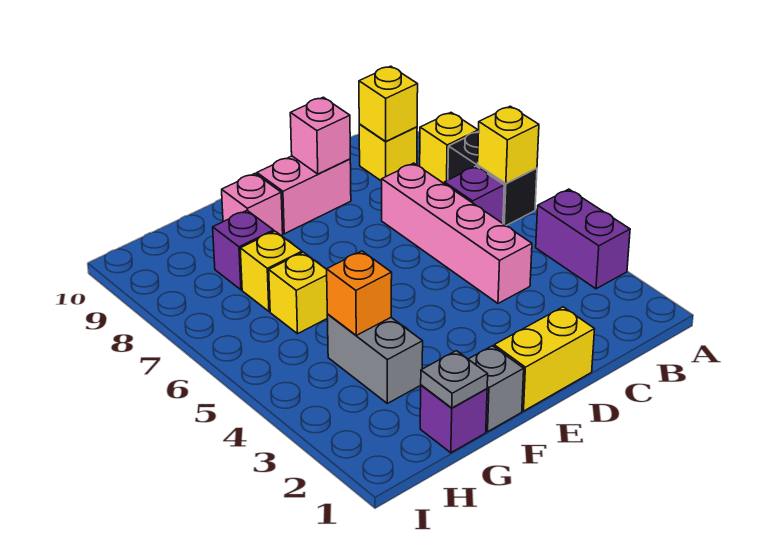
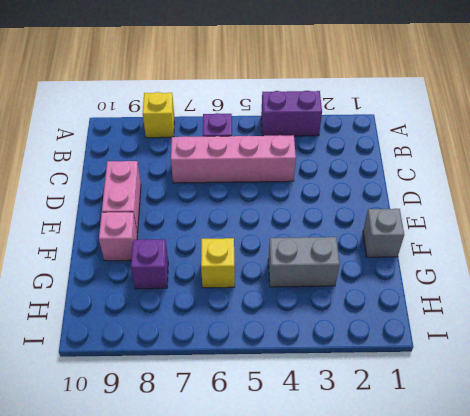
none -> black 1x2 brick [448,131,537,225]
none -> yellow 1x1 brick [359,124,417,181]
none -> yellow 1x2 brick [494,307,595,411]

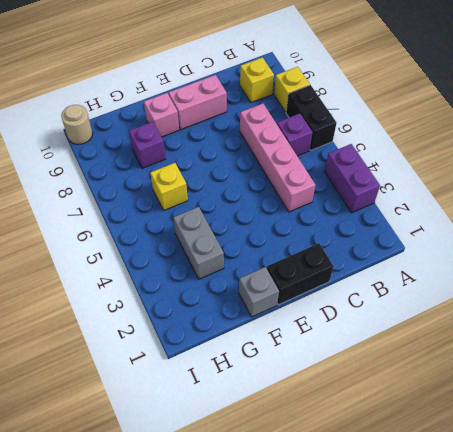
black 1x2 brick [267,243,334,305] -> yellow 1x2 brick [494,307,595,411]
tan 1x1 round brick [61,105,93,144] -> none
none -> purple 1x1 brick [420,385,487,453]
none -> yellow 1x1 brick [240,231,302,311]
none -> yellow 1x1 brick [478,106,539,184]

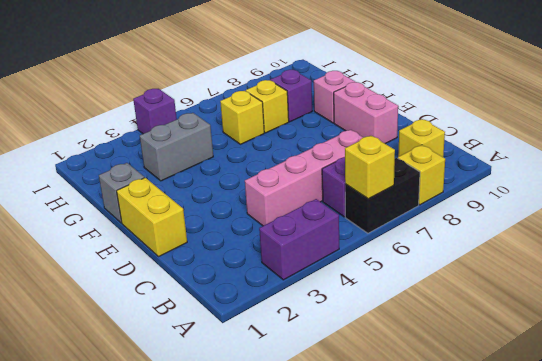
purple 1x1 brick [133,89,177,134] -> purple 1x1 brick moved to [420,385,487,453]
none -> yellow 1x1 brick [359,66,418,142]
none -> pink 1x1 brick [290,97,350,174]
none -> grey 1x1 plate [421,351,488,408]

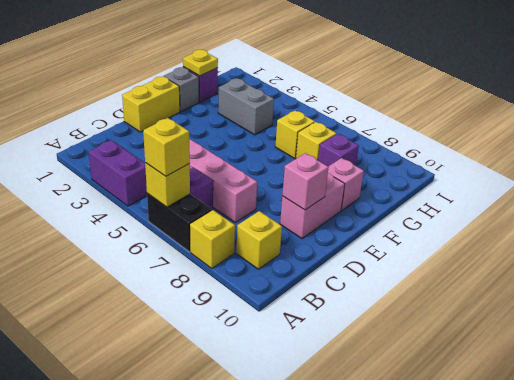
yellow 1x1 brick [143,118,190,176] -> yellow 1x1 brick moved to [359,66,418,142]
yellow 1x1 plate [183,50,218,76] -> grey 1x1 plate [421,351,488,408]
none -> orange 1x1 brick [327,251,392,335]

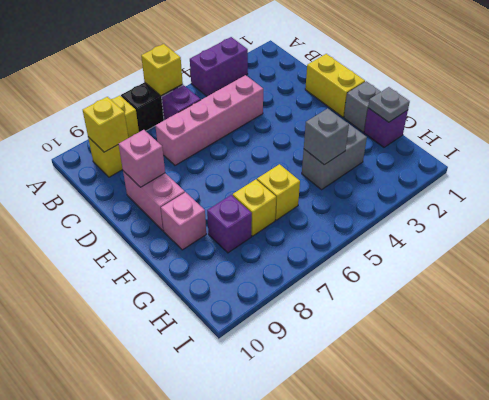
grey 1x1 brick [304,108,349,165] -> orange 1x1 brick [327,251,392,335]

